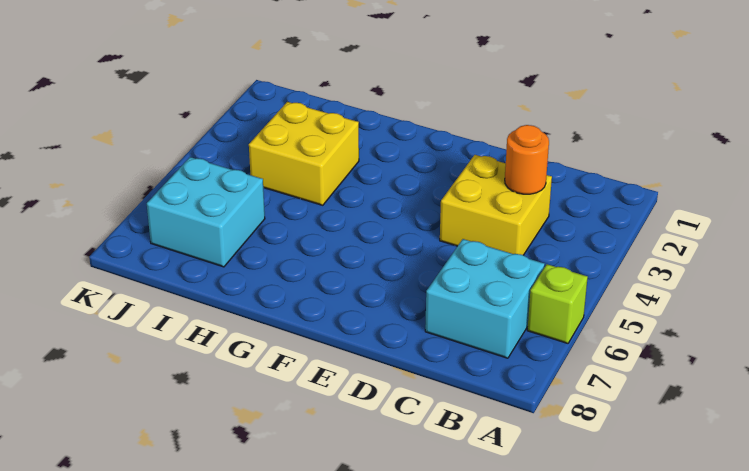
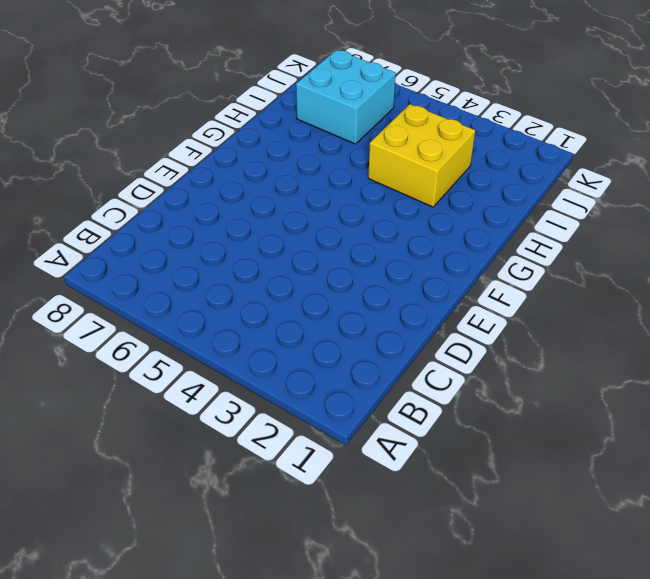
none -> lime 1x1 brick [527,264,588,343]
none -> cyan 2x2 brick [425,239,545,358]

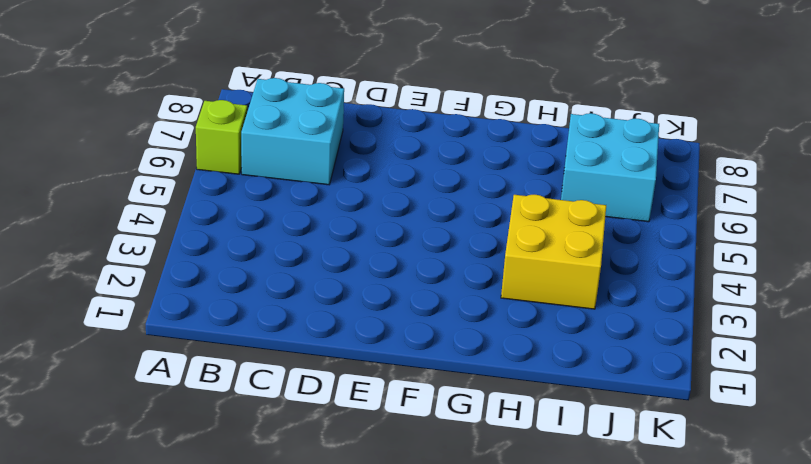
none -> yellow 2x2 brick [440,155,552,255]
none -> orange 1x1 round brick [505,125,549,194]

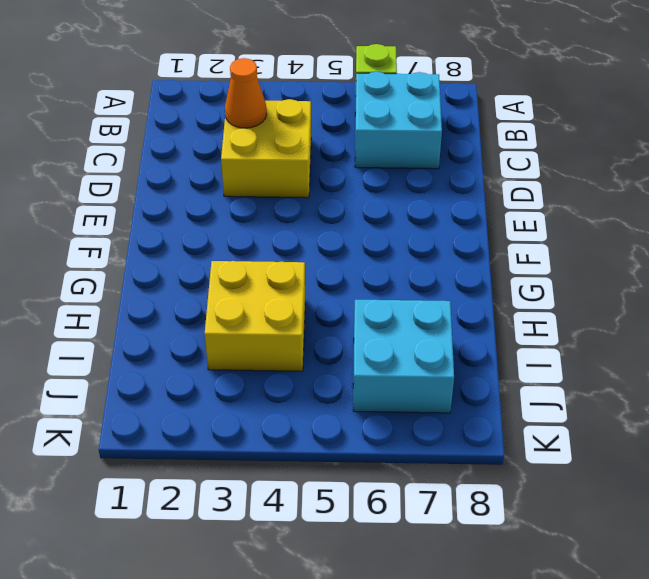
orange 1x1 cone [225,58,267,128] -> orange 1x1 round brick [505,125,549,194]

